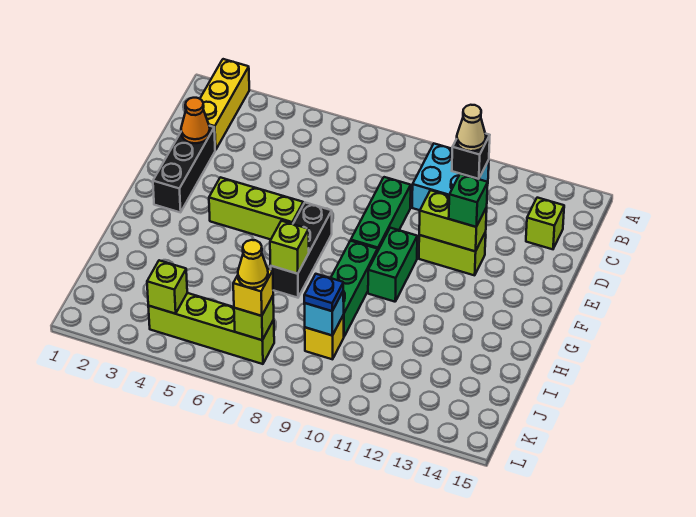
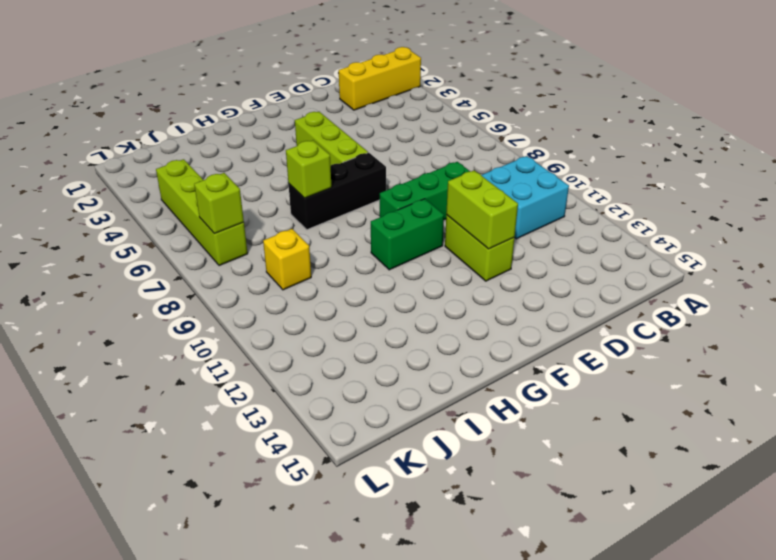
none -> lime 1x1 brick [526,198,564,249]
none -> black 1x3 brick [153,126,215,212]
none -> green 1x3 brick [331,241,378,336]

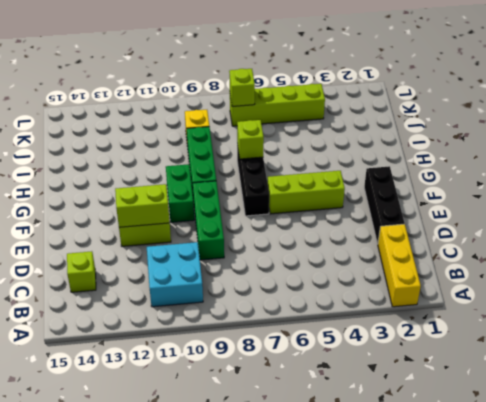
none -> black 1x1 brick [452,134,490,179]
none -> orange 1x1 cone [181,98,210,143]
none -> cyan 1x1 brick [304,292,344,336]

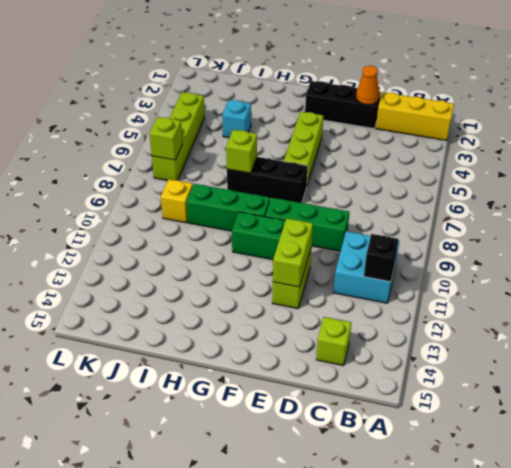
cyan 1x1 brick [222,100,251,138] -> cyan 1x1 brick moved to [304,292,344,336]
none -> lime 1x1 brick [147,260,187,314]
none -> tan 1x1 cone [457,105,486,151]
none -> green 1x1 brick [449,174,488,227]

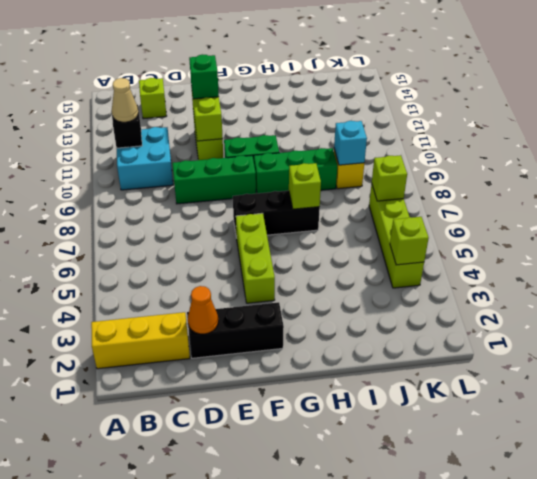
none -> blue 1x1 plate [304,274,343,311]
none -> yellow 1x1 brick [233,269,273,316]
none -> yellow 1x1 cone [238,240,268,288]

